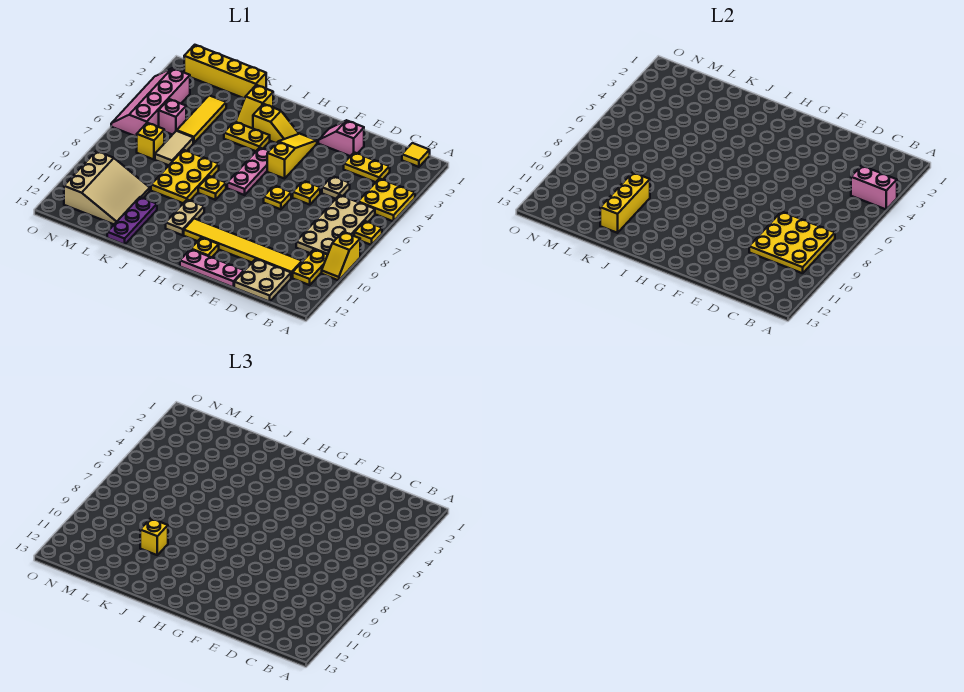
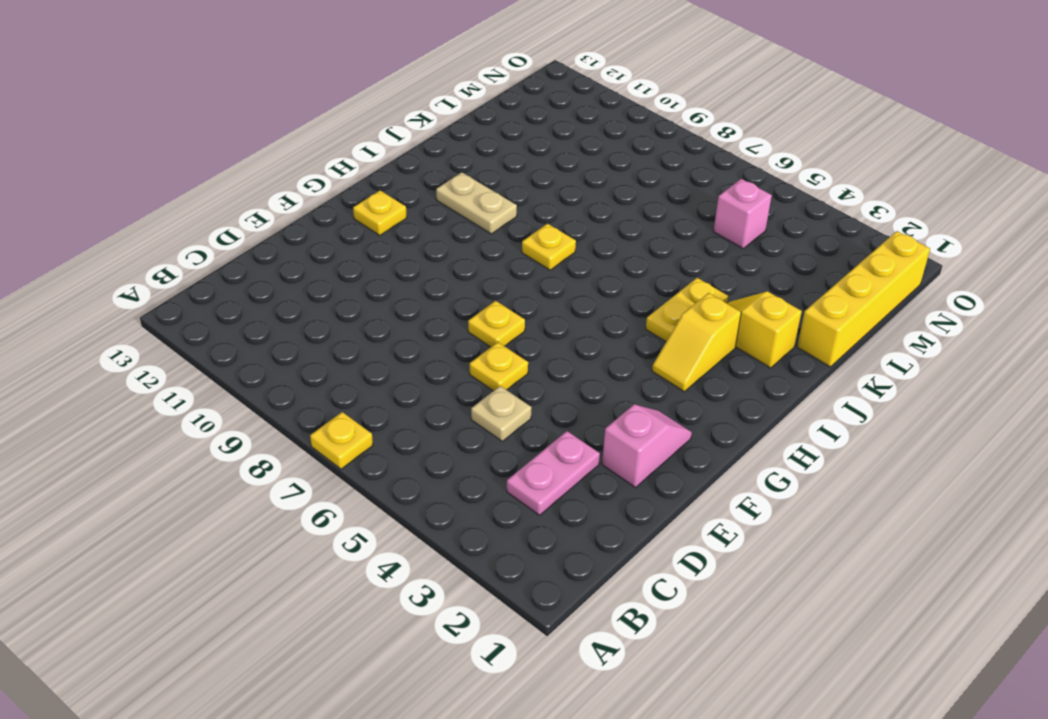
pink 1x2 plate [507,431,600,515] -> yellow 1x2 plate [344,152,390,182]
none -> yellow 2x2 plate [358,178,415,221]
none -> yellow 1x2 slope [322,232,360,281]
none -> yellow 1x1 tile [402,143,430,167]
none -> tan 2x4 plate [296,195,375,255]

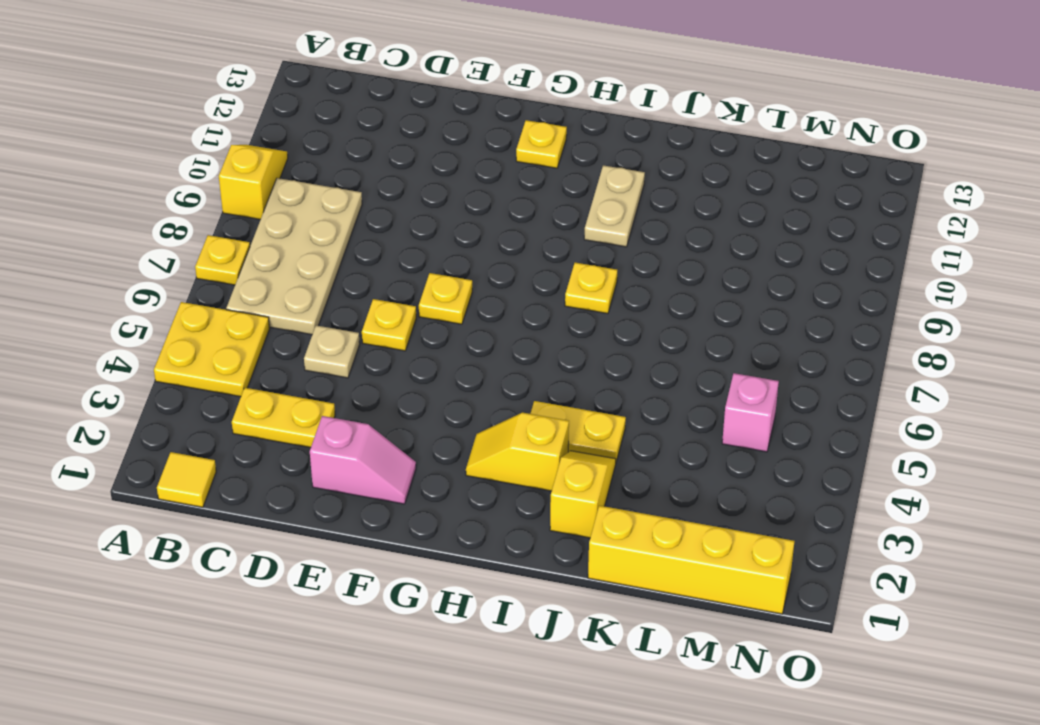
none -> yellow 1x2 plate [293,250,327,285]
none -> yellow 1x6 tile [184,218,302,278]
none -> tan 2x2 plate [234,259,291,302]
none -> pink 1x3 plate [180,249,244,287]

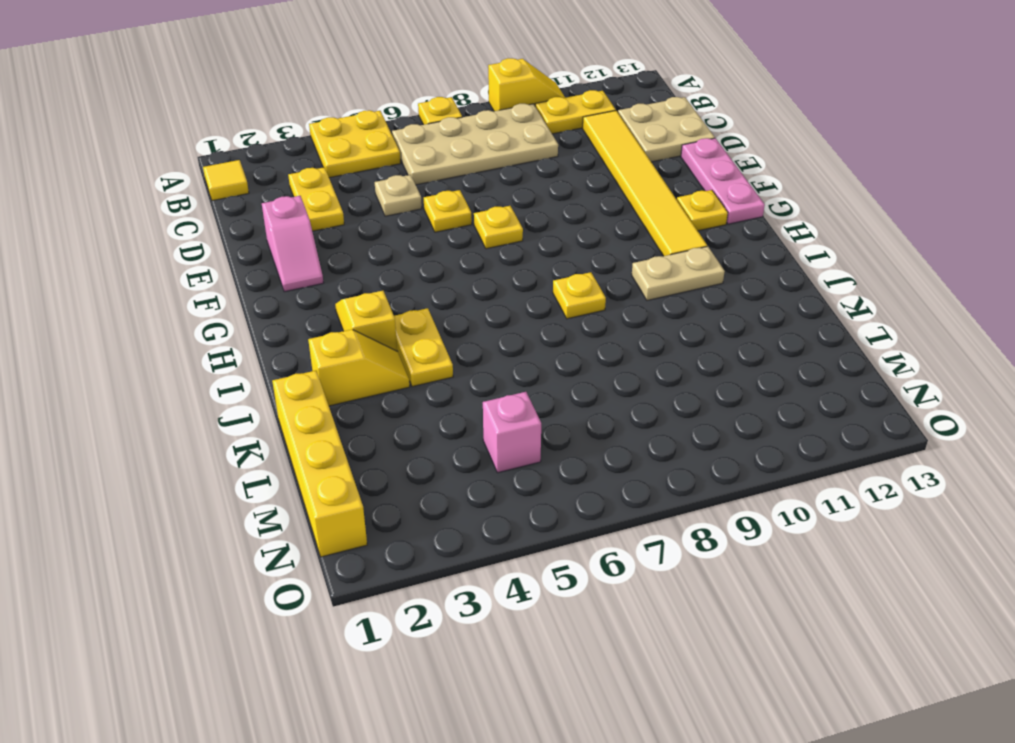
none -> yellow 1x3 slope [267,134,317,179]
none -> pink 1x3 plate [227,148,269,195]
none -> yellow 2x3 plate [151,150,219,203]
none -> purple 1x3 plate [107,197,157,245]

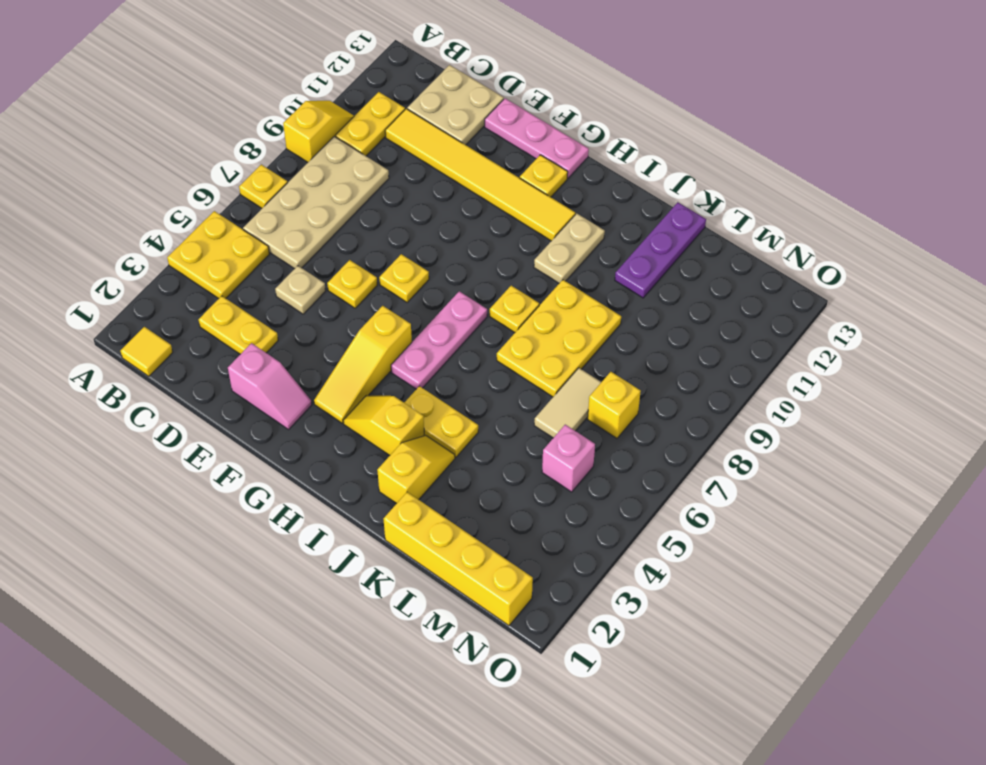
none -> yellow 1x3 tile [177,95,226,143]
none -> tan 3x3 slope [64,151,150,224]
none -> pink 2x4 slope [111,68,190,137]
none -> pink 1x2 brick [851,166,897,209]

